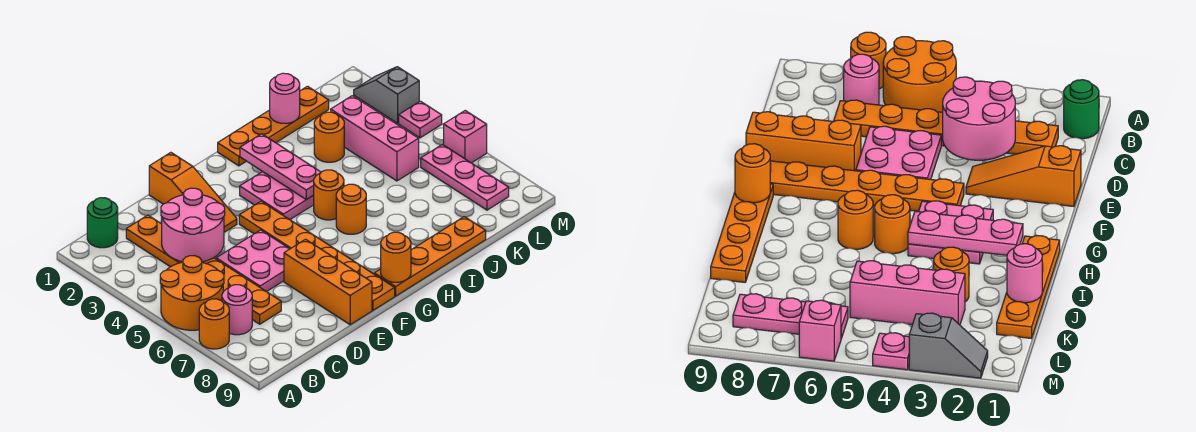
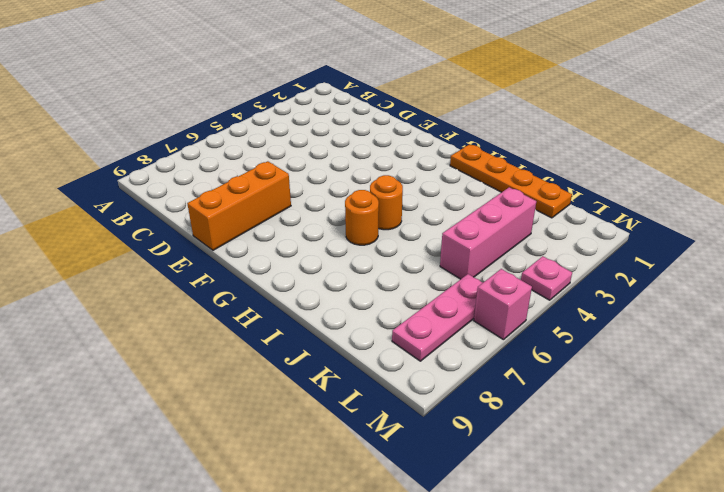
none -> orange 2x2 round brick [160,256,224,330]
none -> orange 1x1 round brick [199,299,229,349]
none -> green 1x1 round brick [87,198,118,248]

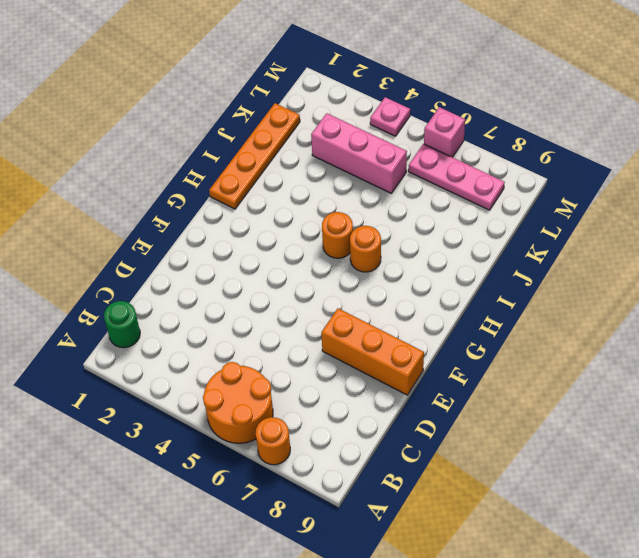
none -> pink 1x1 round brick [222,285,252,335]
none -> orange 1x6 plate [126,215,281,324]
none -> pink 2x2 plate [216,230,289,292]

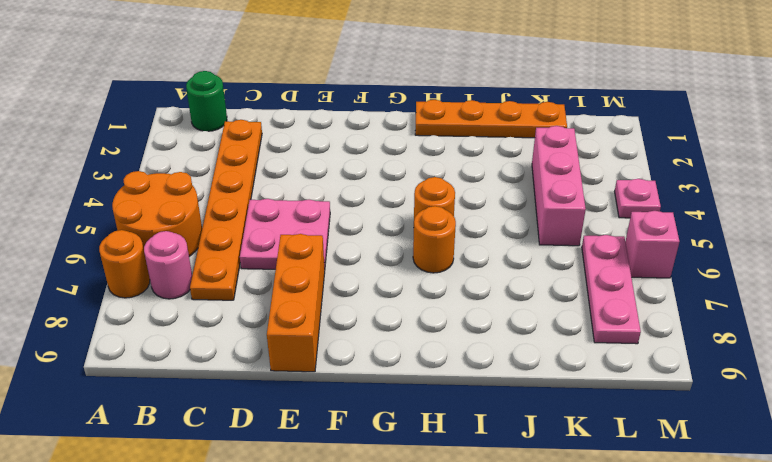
none -> orange 1x3 slope [149,153,237,232]
none -> orange 1x6 plate [239,201,395,310]
none -> pink 2x2 plate [240,172,314,220]

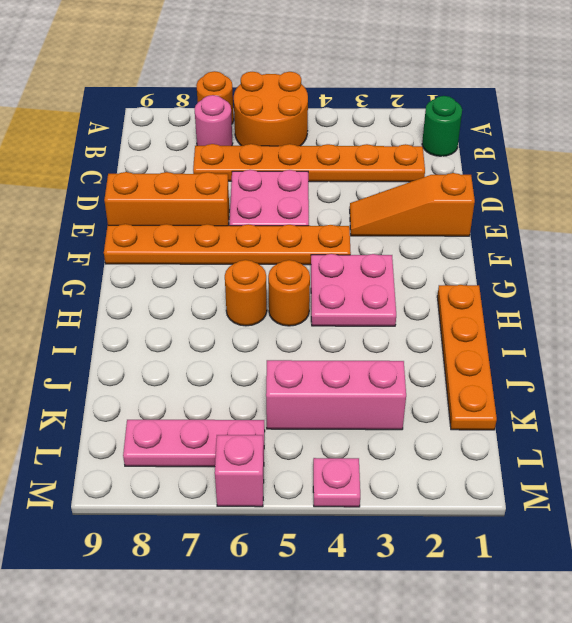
none -> orange 1x4 plate [374,217,486,296]
none -> orange 1x1 round brick [314,112,344,162]
none -> grey 1x2 slope [354,67,419,123]

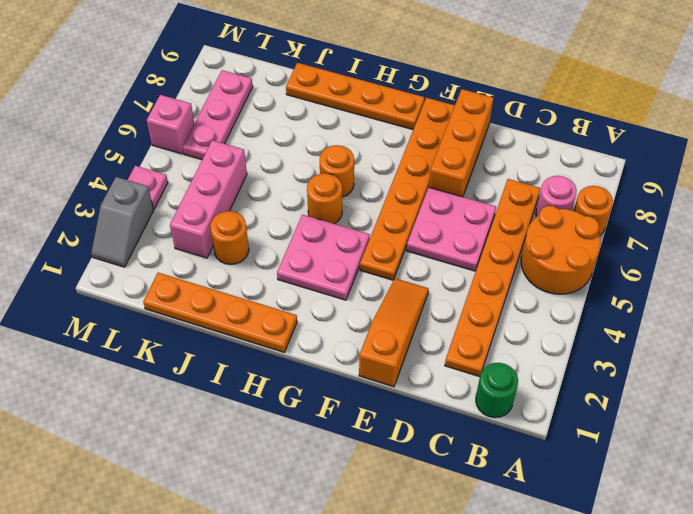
none -> pink 2x2 round brick [161,188,225,262]
none -> orange 1x1 round brick [381,232,411,282]
none -> pink 1x3 plate [240,134,321,200]

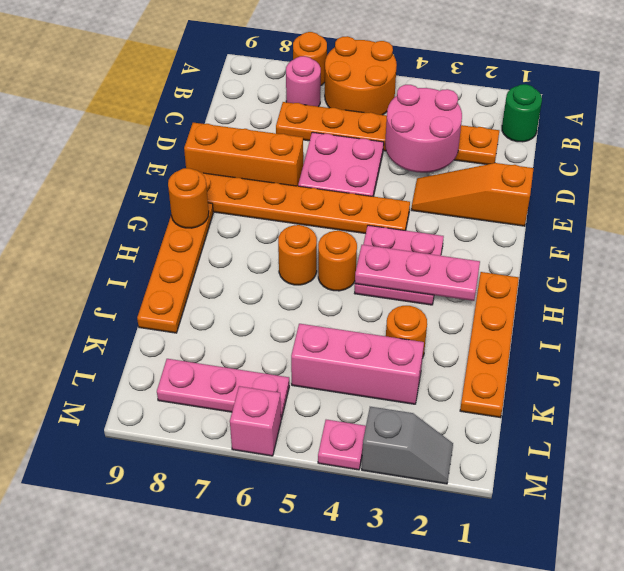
none -> pink 1x1 round brick [270,73,300,123]

